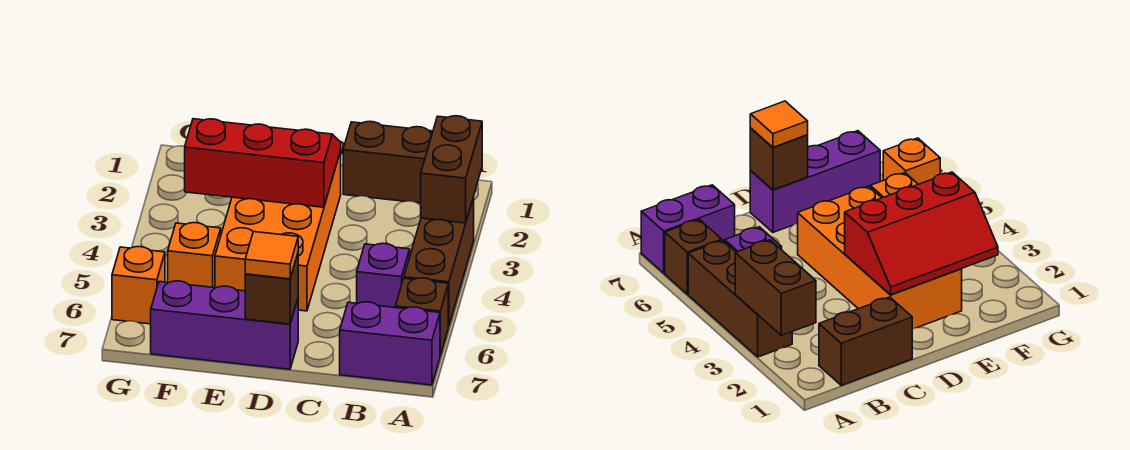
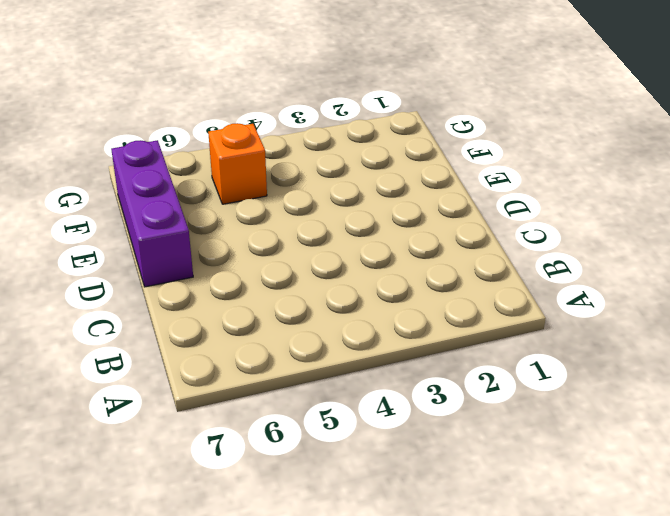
none -> brown 1x3 brick [404,197,474,327]
none -> brown 1x1 brick [395,278,448,355]
none -> purple 1x2 brick [340,302,440,385]

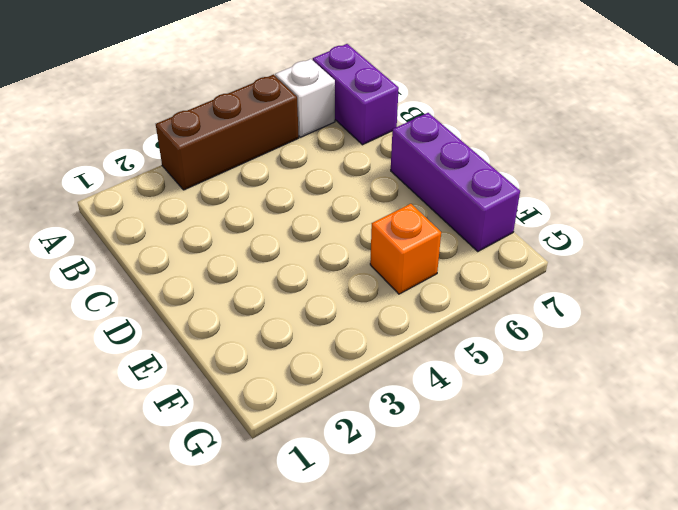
white 1x1 brick [275,59,335,137] -> brown 1x1 brick [395,278,448,355]
none -> brown 1x2 brick [343,121,433,203]
none -> purple 1x1 brick [357,243,410,307]
none -> orange 2x4 brick [215,151,341,311]

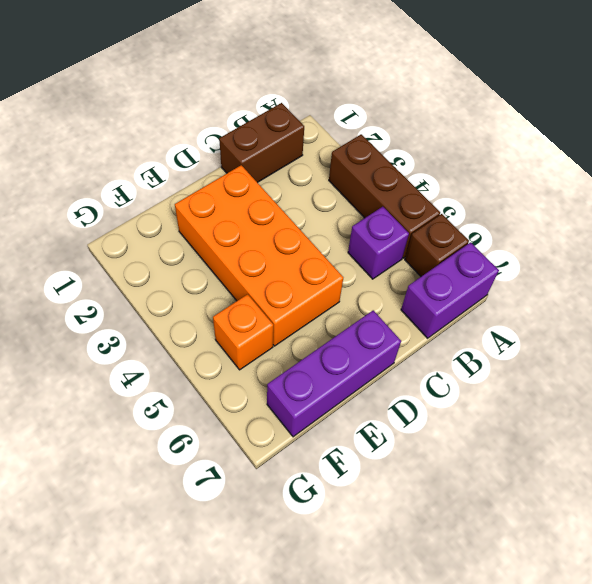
none -> orange 1x1 brick [112,247,165,324]
none -> brown 1x2 brick [421,116,482,223]
none -> red 2x3 slope [185,119,341,207]

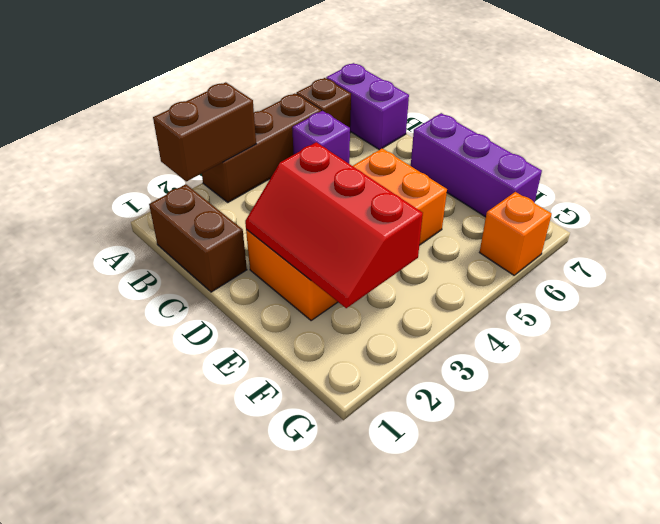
none -> orange 1x1 brick [168,223,221,288]
none -> brown 1x1 brick [245,254,298,324]
none -> orange 1x1 tile [245,232,298,279]

